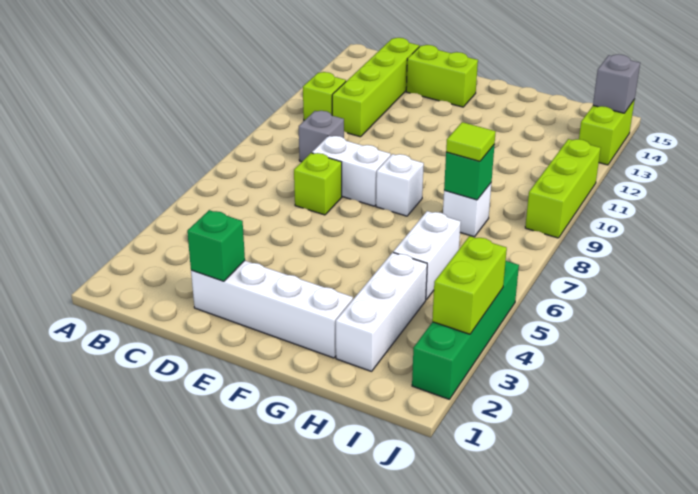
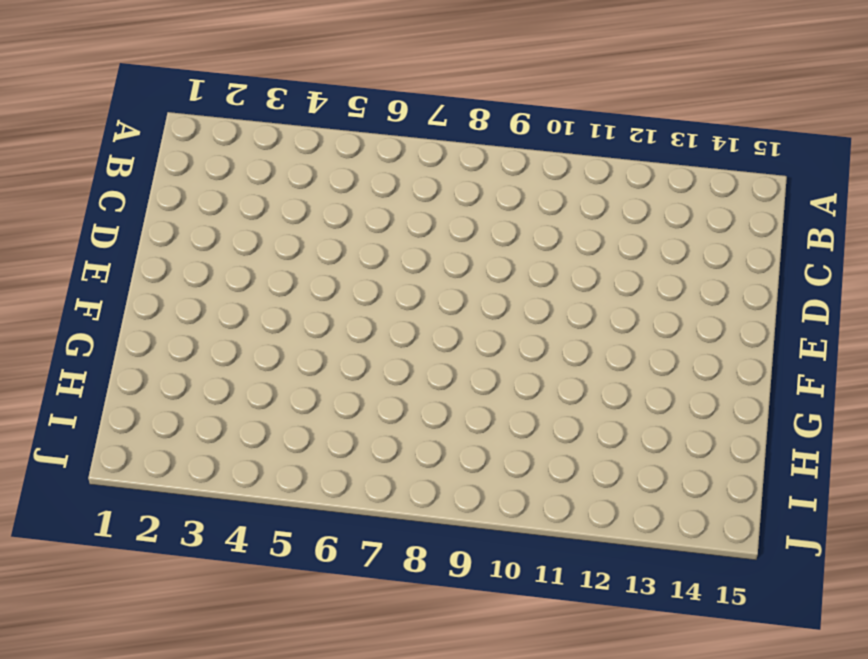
none -> lime 1x1 brick [303,72,346,121]
none -> grey 1x1 brick [299,111,344,162]
none -> lime 1x4 brick [332,38,419,137]

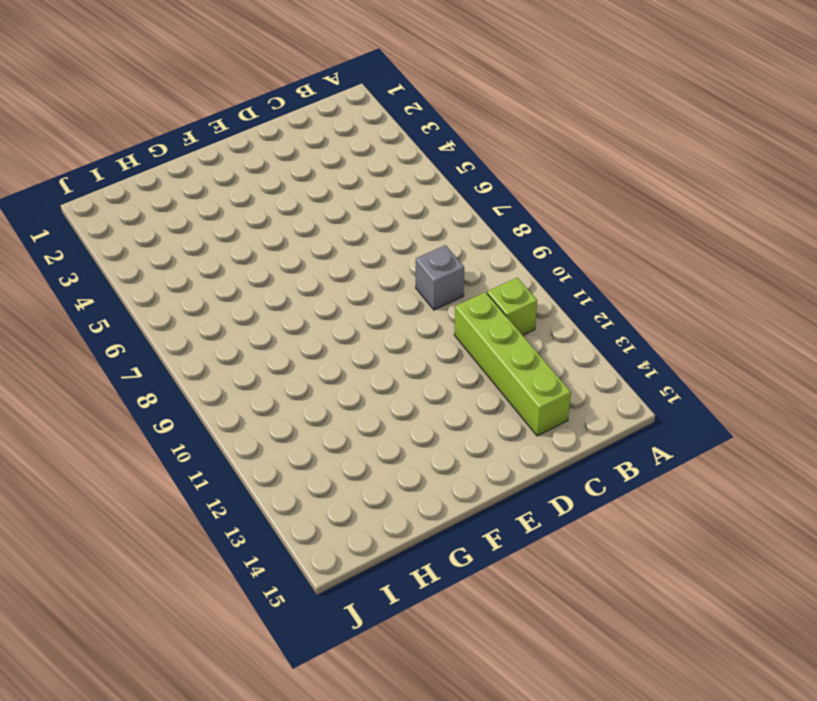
none -> white 1x4 brick [191,261,353,358]
none -> lime 1x1 brick [294,153,342,215]
none -> white 1x2 brick [312,136,391,206]

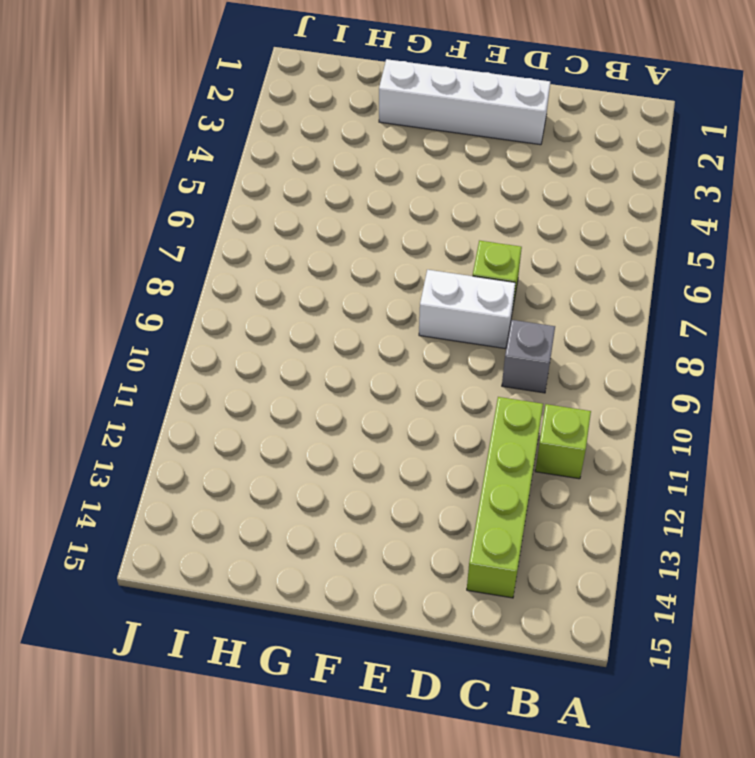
none -> lime 1x2 brick [406,45,478,107]
none -> white 1x1 brick [376,154,424,216]
none -> white 1x3 brick [336,252,427,371]

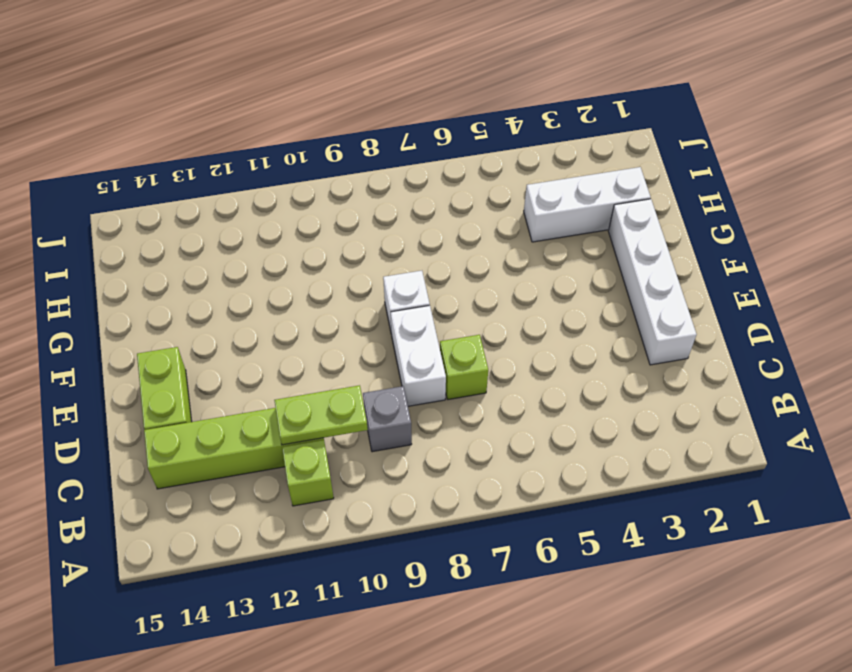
lime 1x2 plate [274,385,368,445] -> none
none -> white 1x2 brick [393,211,461,299]
none -> white 1x1 brick [443,183,491,237]
none -> green 1x4 brick [412,261,519,399]

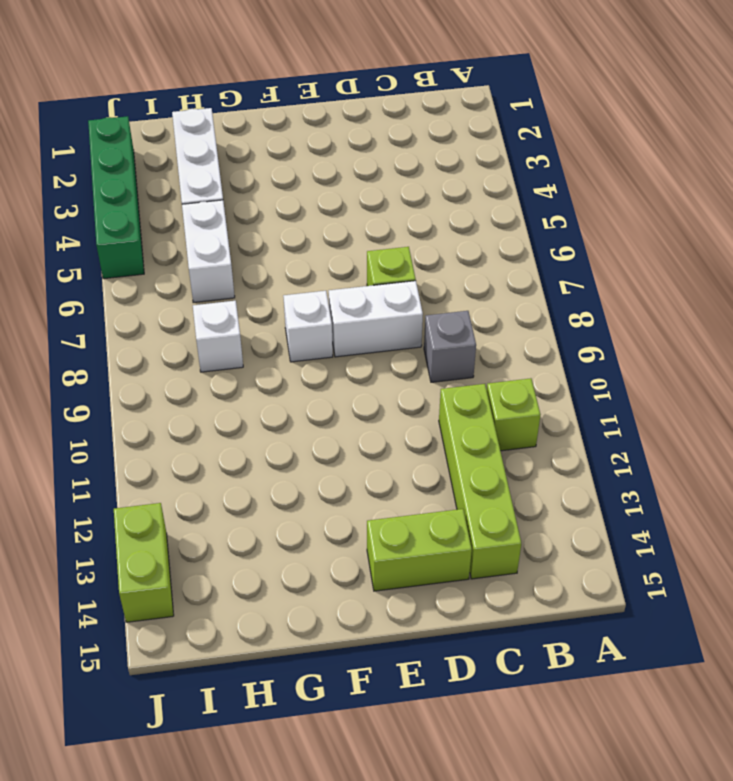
none -> white 1x4 brick [191,261,353,358]
none -> lime 1x3 brick [525,139,601,238]
none -> green 1x1 brick [187,210,245,281]

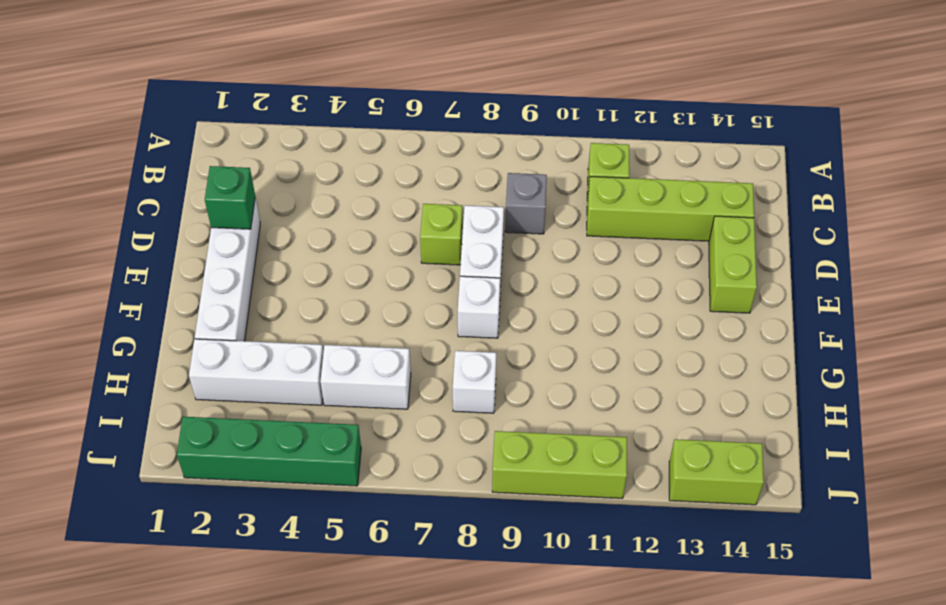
none -> green 1x1 brick [444,145,494,200]
none -> lime 1x2 brick [432,236,507,334]
none -> grey 1x1 brick [593,54,640,113]

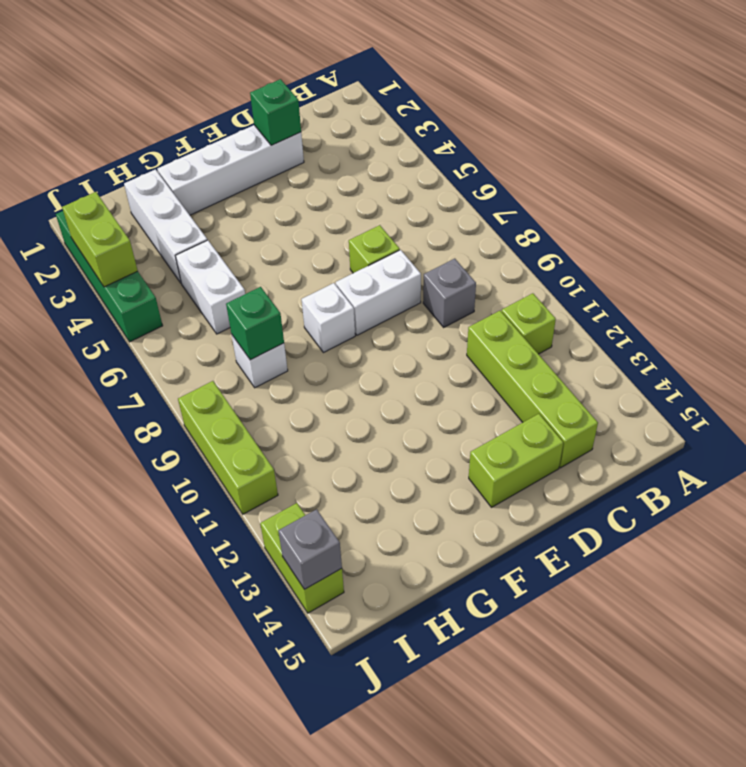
none -> lime 1x1 tile [446,122,496,161]

